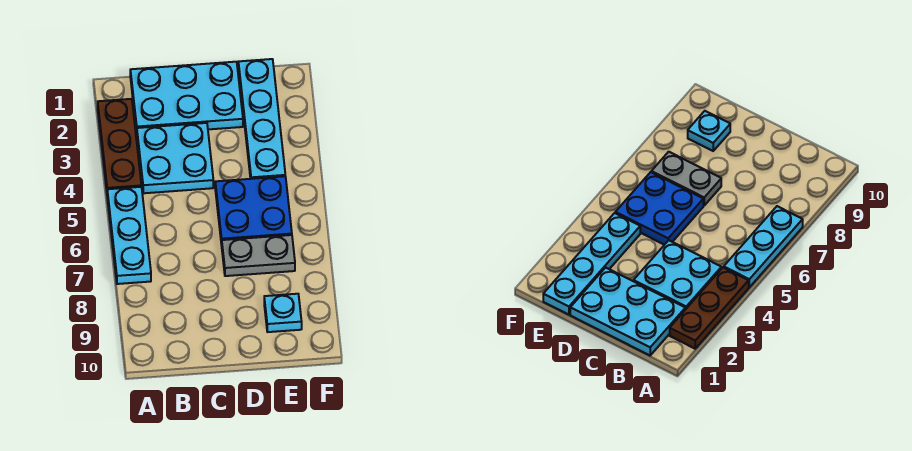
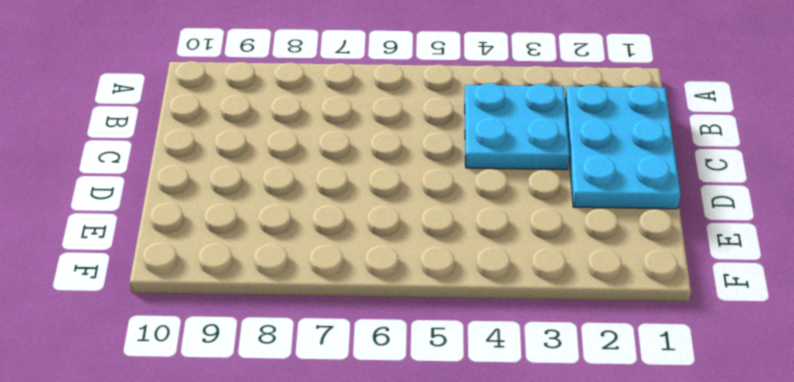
none -> brown 1x3 plate [98,99,141,190]
none -> cyan 1x3 plate [107,187,151,284]

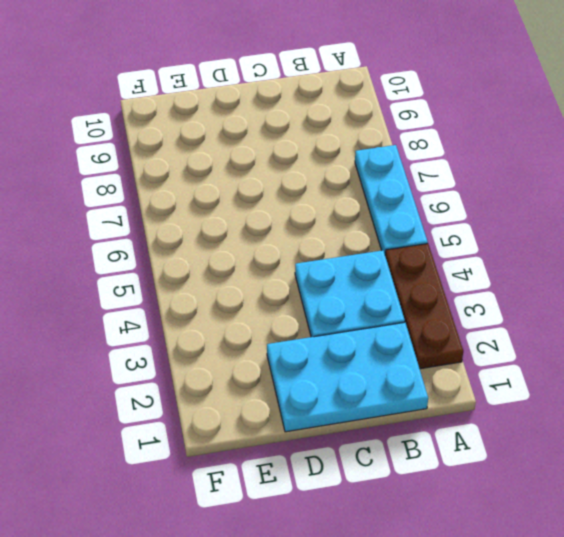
none -> blue 2x2 plate [215,176,292,245]
none -> grey 1x2 plate [222,235,295,276]

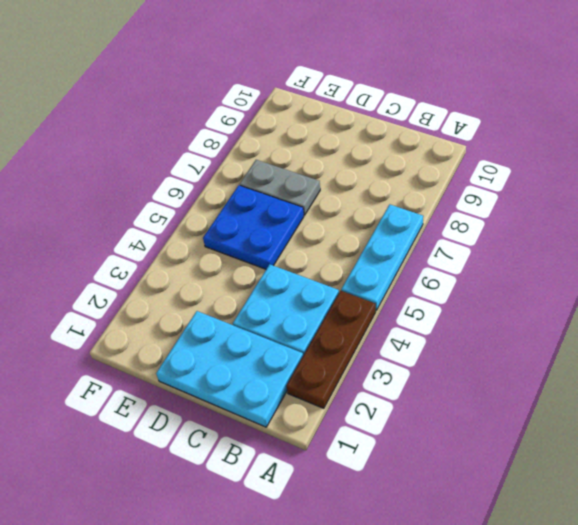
none -> cyan 1x4 plate [238,59,285,179]
none -> cyan 1x1 plate [264,294,302,332]

